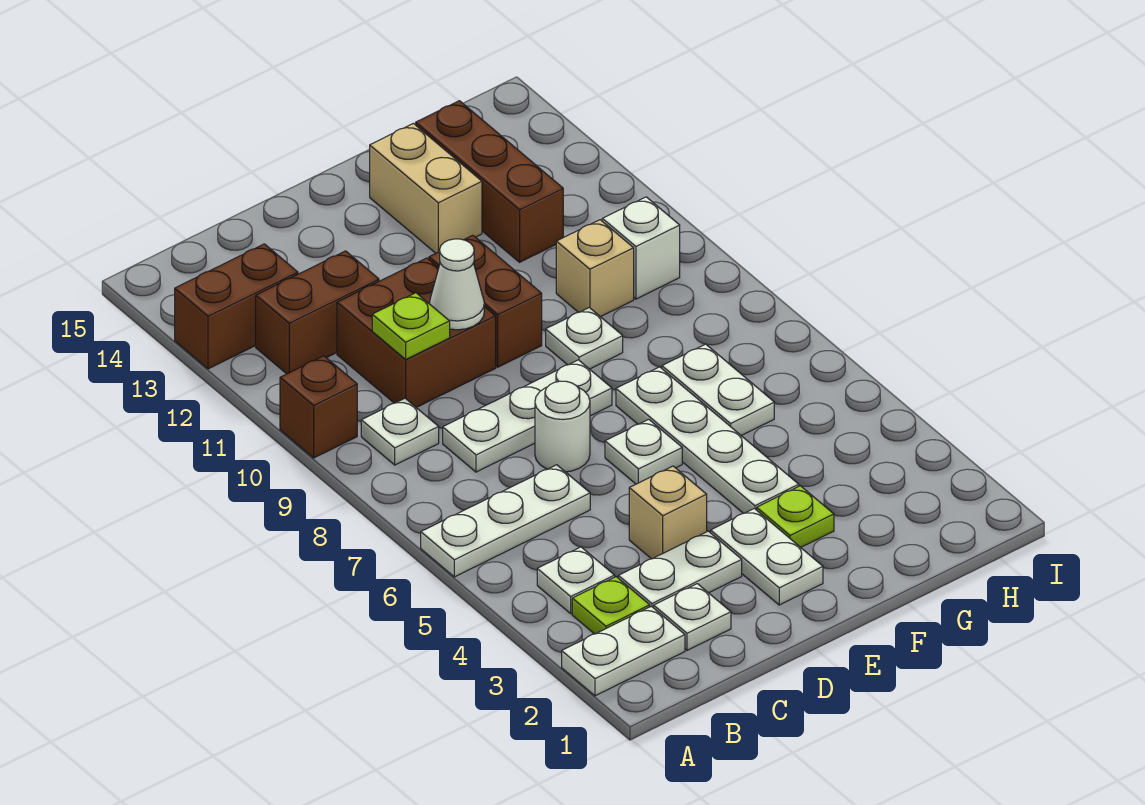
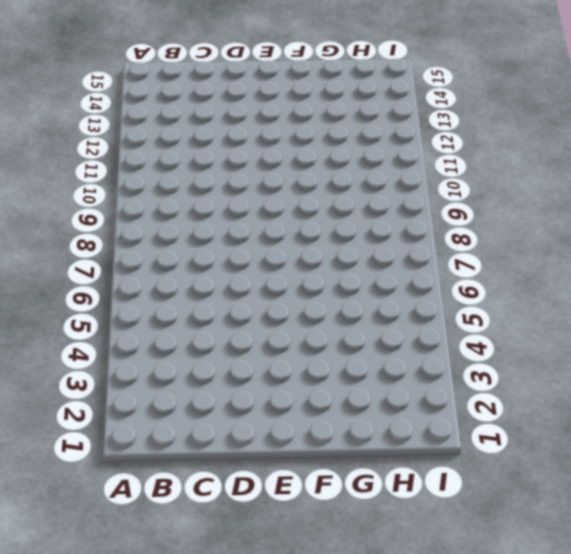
none -> white 1x2 plate [562,606,685,696]
none -> white 1x3 plate [421,465,590,577]
none -> brown 1x1 brick [280,356,357,458]

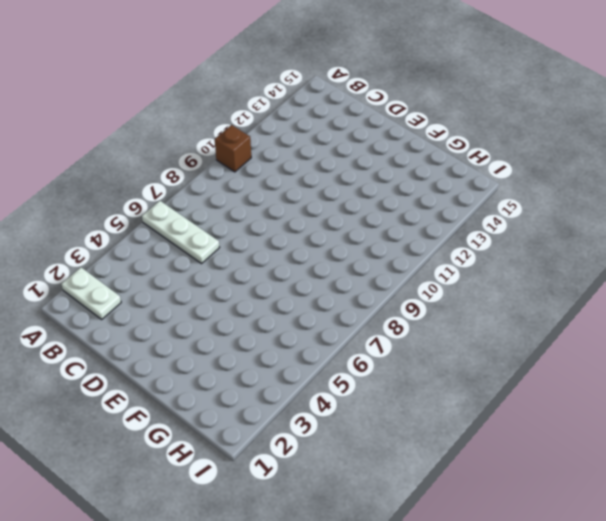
none -> brown 1x2 brick [175,244,298,369]
none -> lime 1x1 plate [572,577,650,634]
none -> white 1x1 plate [537,547,615,613]

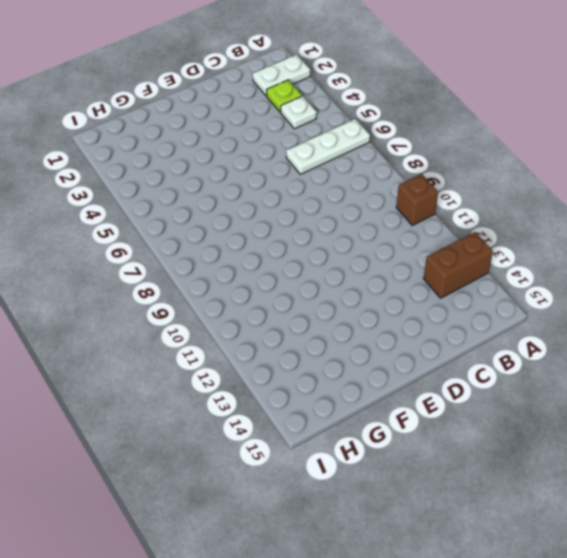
none -> white 1x1 plate [361,398,439,465]
none -> brown 1x2 brick [256,251,379,374]
none -> white 1x1 plate [654,584,731,650]

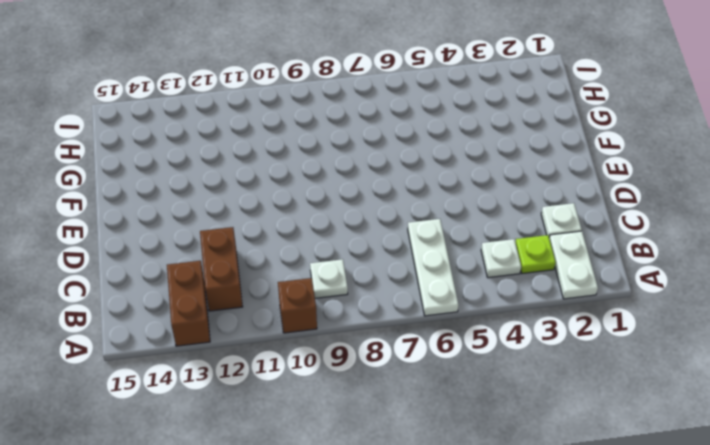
none -> white 1x2 plate [618,531,742,608]
none -> white 1x3 plate [443,360,612,472]
none -> brown 2x2 brick [337,258,496,407]

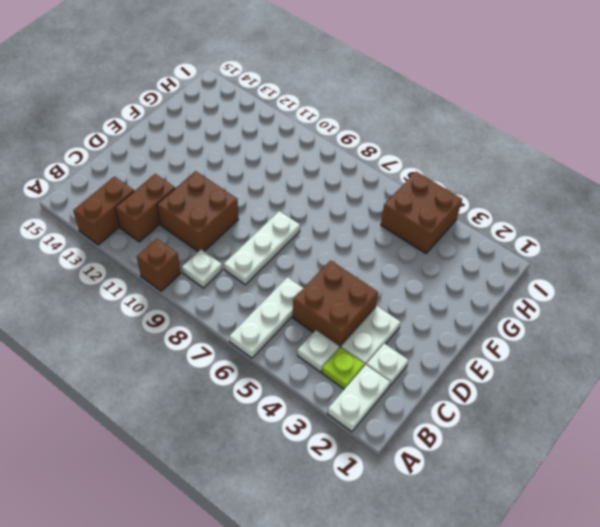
brown 2x2 brick [293,261,378,348] -> tan 1x1 brick [629,466,707,559]
brown 2x2 brick [381,172,462,253] -> none
none -> white 1x1 round brick [535,381,590,472]
none -> white 1x2 plate [711,509,823,605]
none -> white 1x1 plate [605,419,682,484]

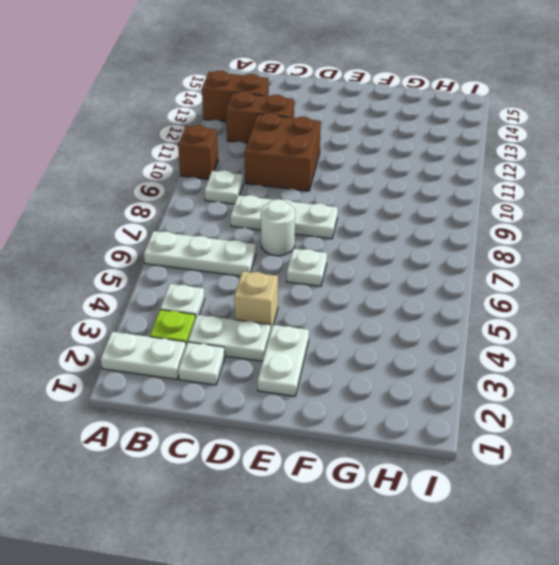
none -> brown 1x2 brick [429,235,542,367]
none -> lime 1x1 plate [757,486,834,547]
none -> white 1x4 plate [616,367,799,513]

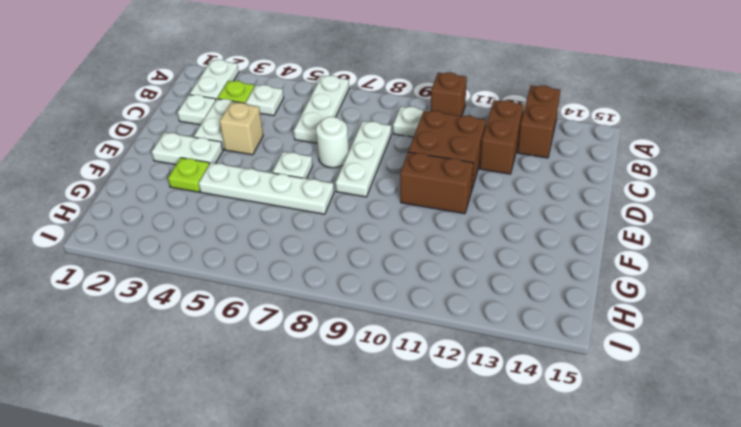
none -> white 1x1 plate [546,307,623,369]
none -> tan 1x2 brick [370,123,482,253]
none -> white 1x2 plate [662,344,774,436]

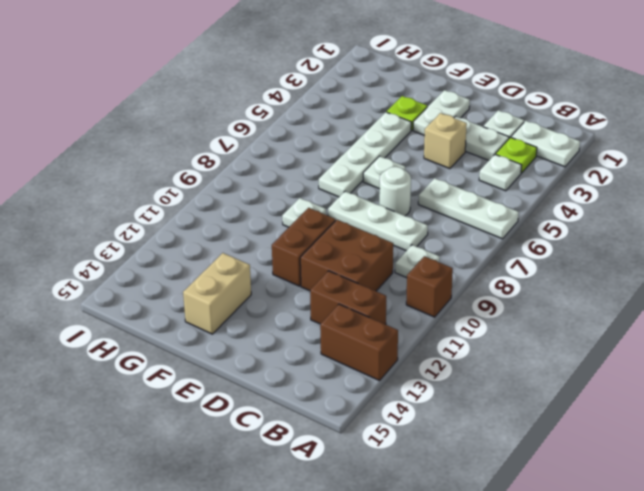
none -> white 1x2 plate [662,344,774,436]
none -> tan 1x1 brick [556,220,634,317]
none -> brown 1x3 brick [416,101,563,262]

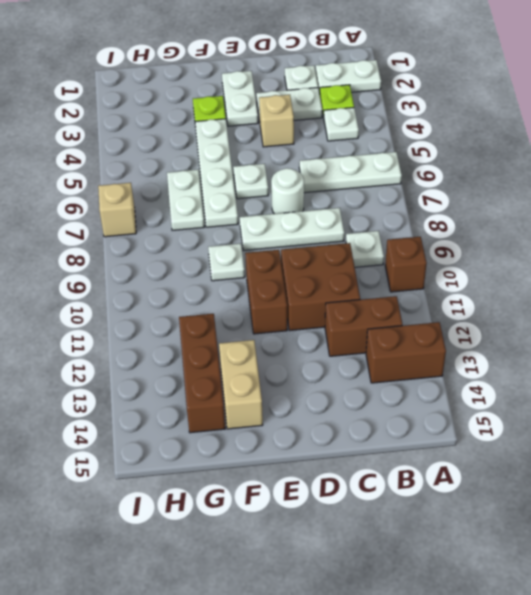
tan 1x1 brick [98,183,136,237] -> tan 1x1 brick moved to [556,220,634,317]
none -> white 1x1 brick [602,197,680,299]
none -> lime 1x1 plate [372,293,450,360]
none -> white 1x1 cone [429,239,484,330]

